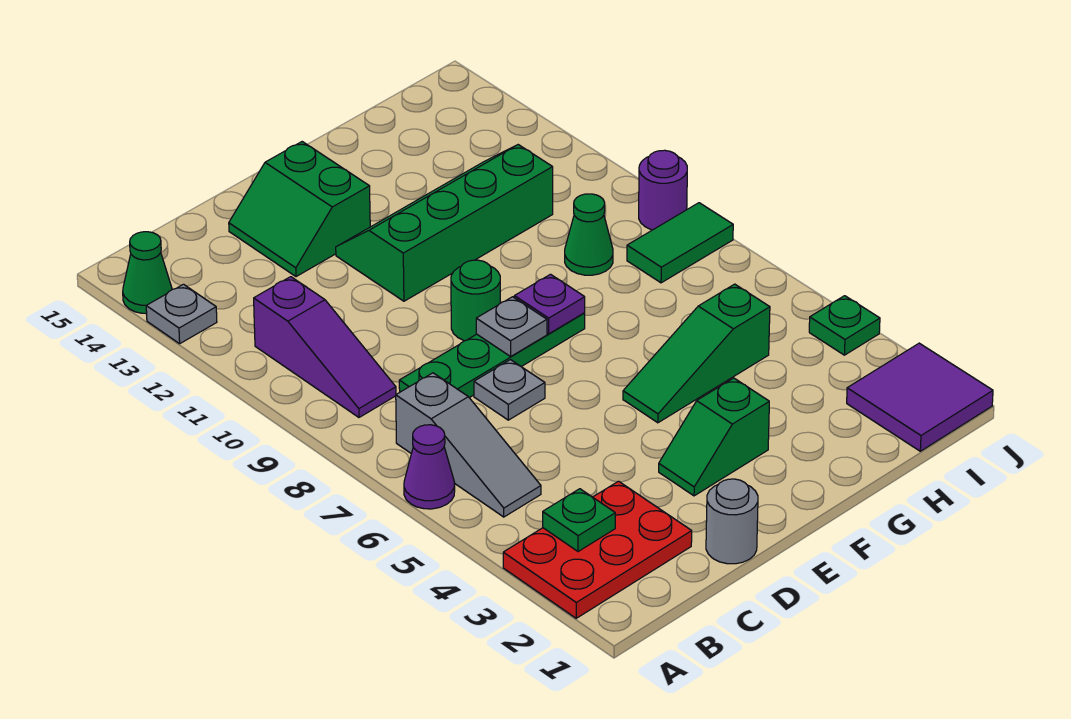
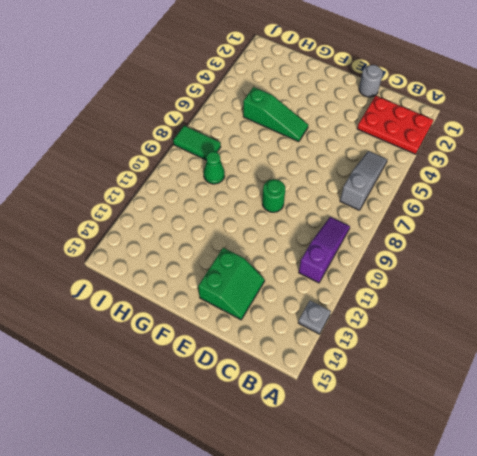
none -> purple 1x1 cone [404,425,455,509]
none -> green 1x1 cone [123,232,172,314]
none -> green 1x4 plate [399,313,585,398]

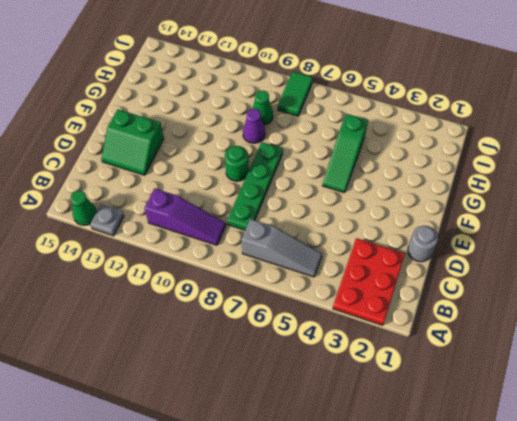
purple 1x1 cone [243,109,265,143] -> purple 1x1 cone moved to [404,425,455,509]
none -> grey 1x1 plate [474,360,545,420]
none -> green 1x2 slope [659,378,769,496]
none -> green 2x4 slope [336,145,553,301]

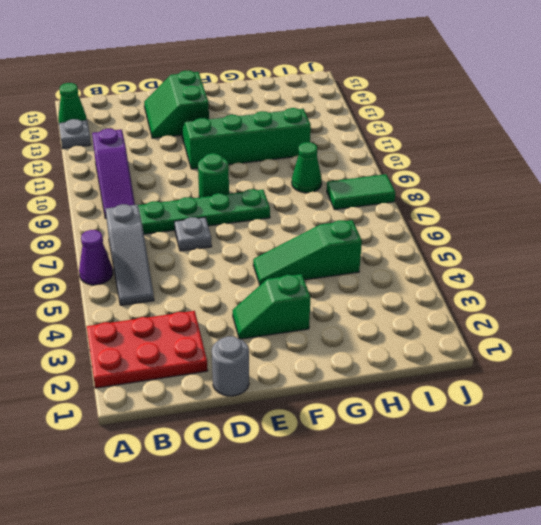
none -> purple 2x2 tile [847,343,993,451]
none -> green 1x1 plate [809,296,880,355]
none -> purple 1x1 round brick [639,150,687,230]

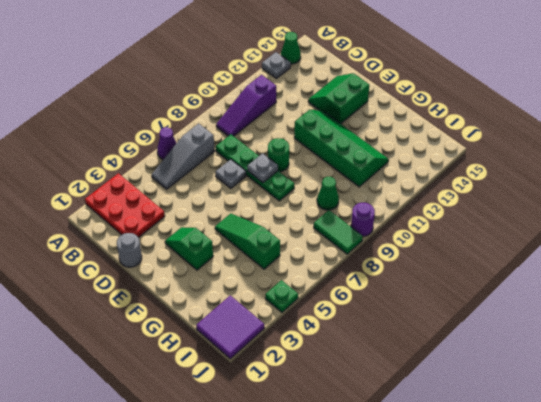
none -> green 1x1 plate [543,489,615,552]
none -> purple 1x1 plate [514,274,585,334]

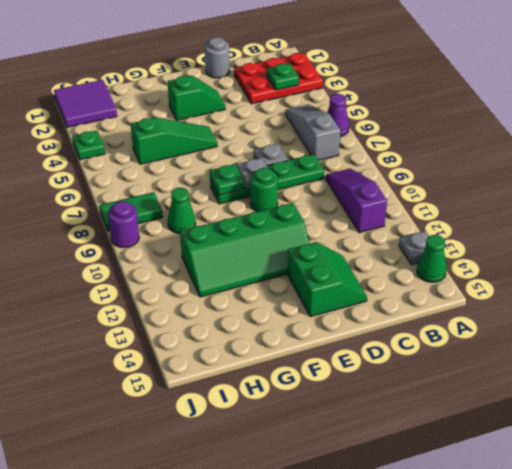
green 1x1 plate [210,164,245,195] -> purple 1x1 plate [514,274,585,334]

